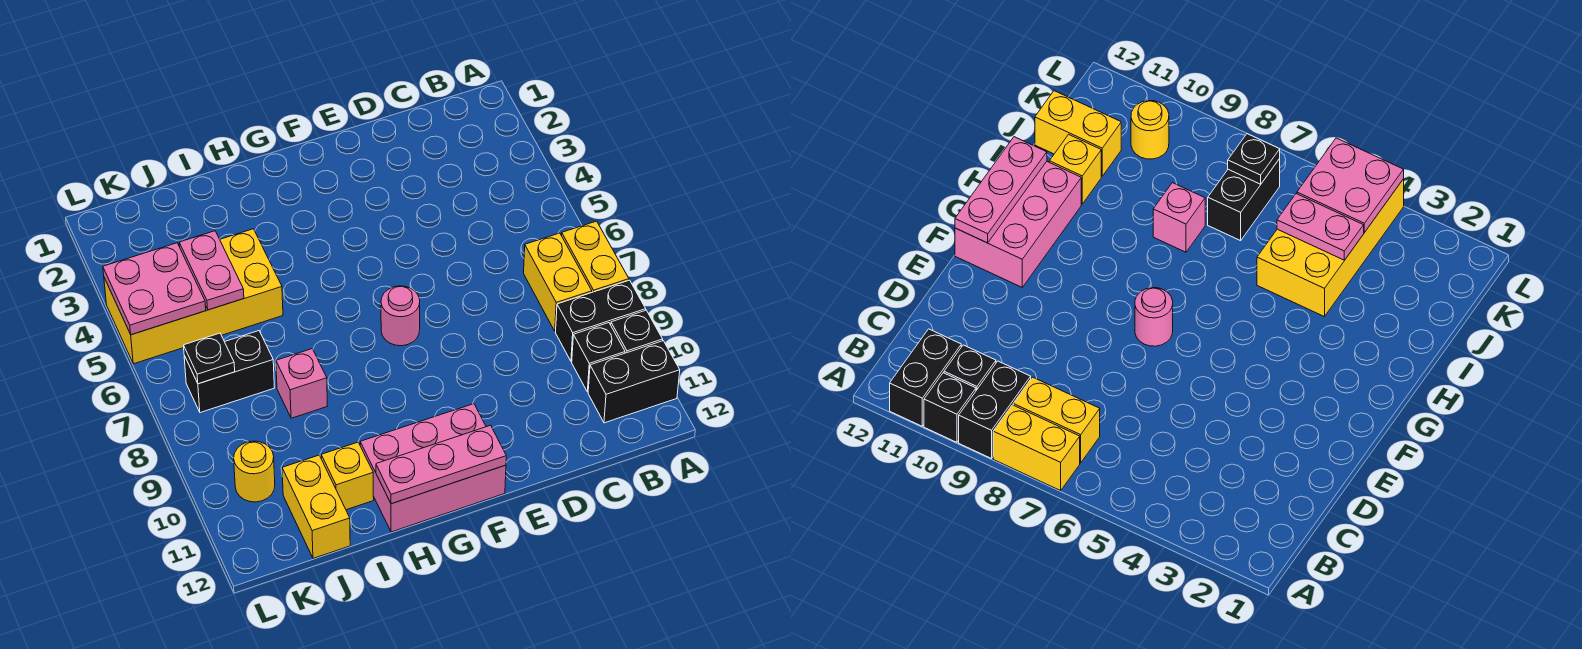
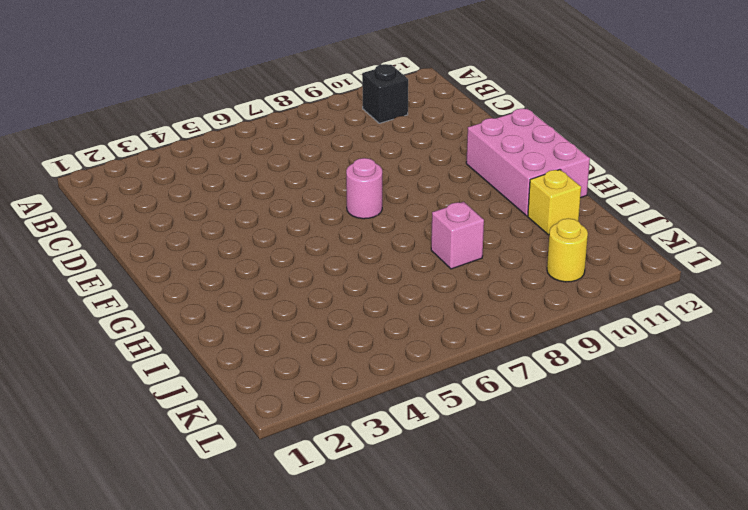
none -> yellow 1x2 brick [562,221,629,292]
none -> black 1x2 brick [556,280,646,361]
none -> black 1x1 brick [611,310,663,353]

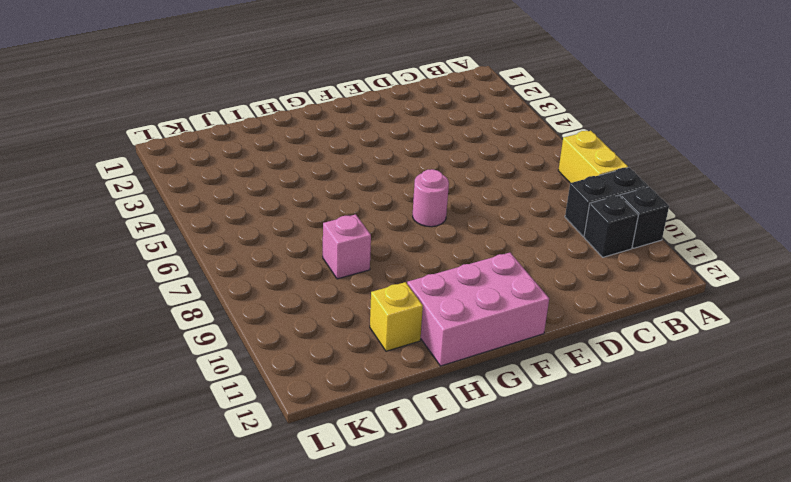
none -> black 1x2 brick [588,341,680,423]
none -> yellow 1x2 brick [524,233,592,331]
none -> yellow 2x4 brick [104,229,283,364]

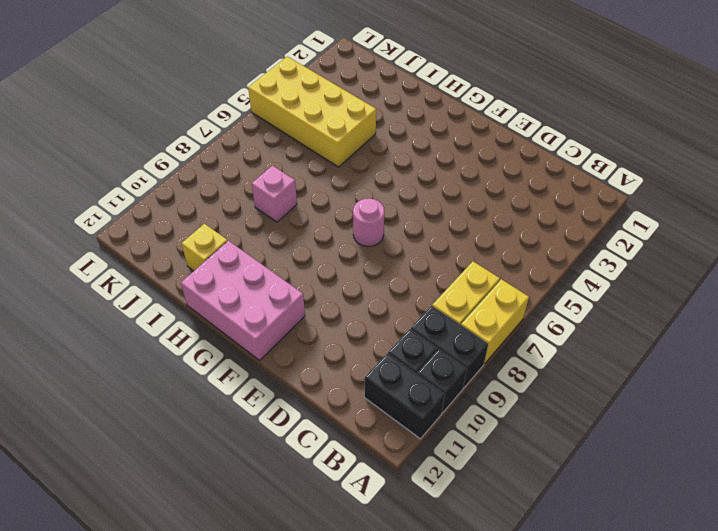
none -> black 1x2 brick [184,331,275,413]
none -> yellow 1x2 brick [282,455,350,558]
none -> yellow 1x1 round brick [234,441,275,502]

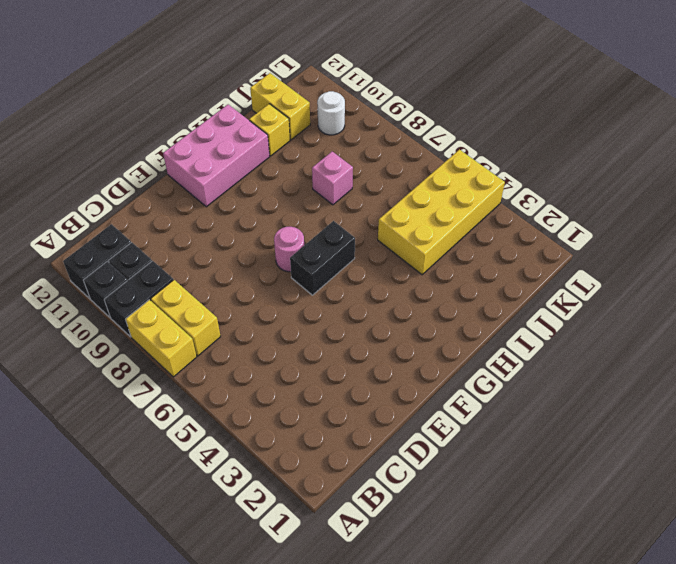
black 1x2 brick [290,221,355,295] -> black 1x2 brick moved to [184,331,275,413]
white 1x1 round brick [317,91,345,135] -> yellow 1x1 round brick [234,441,275,502]
none -> pink 1x3 plate [376,425,506,504]
none -> pink 1x2 plate [179,231,244,310]
none -> pink 2x2 plate [103,243,206,335]

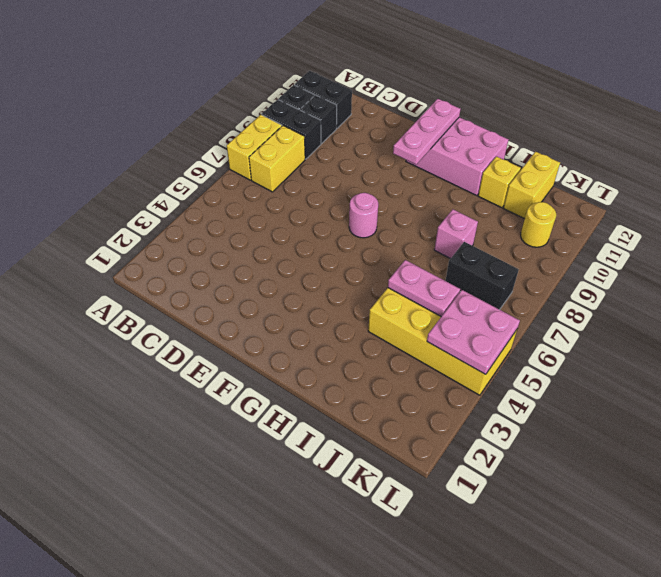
pink 1x3 plate [393,99,461,164] -> pink 1x3 plate turned to [376,425,506,504]
pink 1x2 plate [388,260,460,316] -> pink 1x2 plate turned to [179,231,244,310]
none -> black 1x1 plate [184,333,235,384]

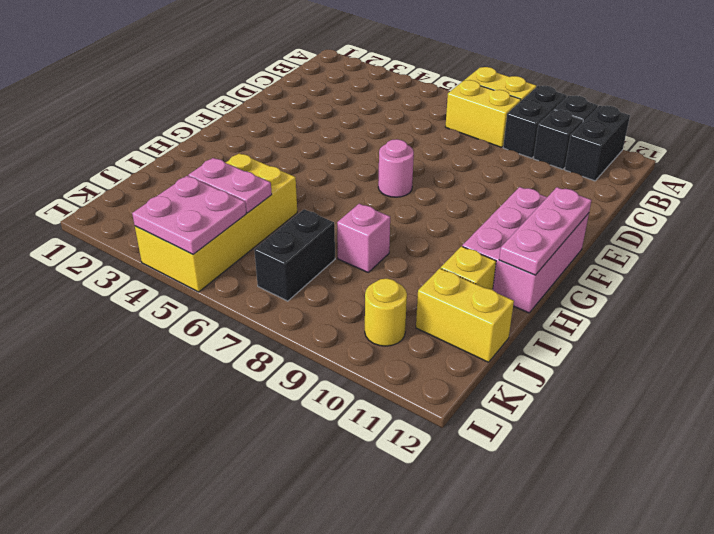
none -> black 1x1 plate [184,333,235,384]

